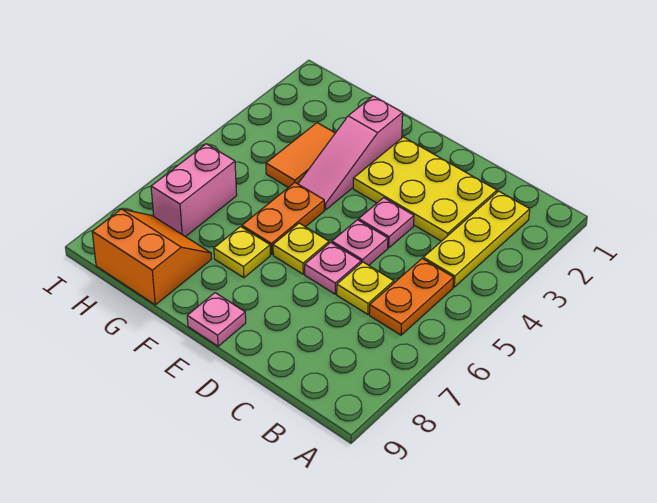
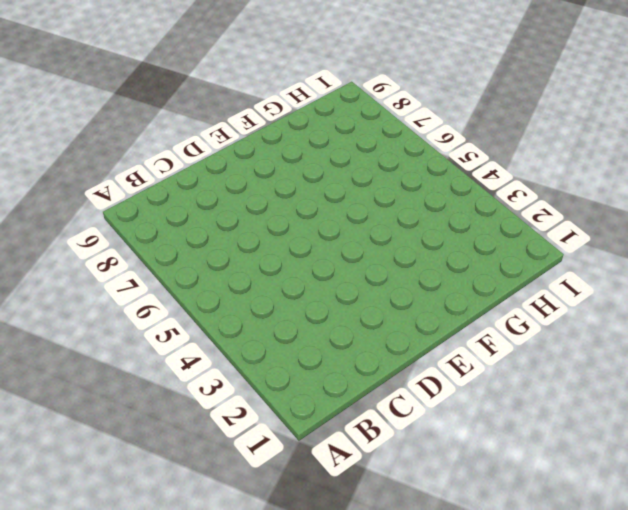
none -> yellow 1x3 plate [423,191,530,287]
none -> orange 1x2 plate [369,259,454,335]
none -> yellow 2x3 plate [353,137,497,241]

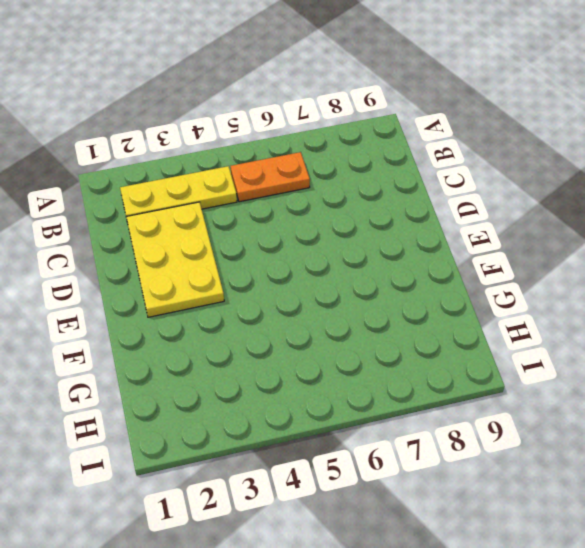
none -> yellow 1x1 plate [337,262,394,315]
none -> pink 1x1 plate [359,198,414,248]
none -> pink 1x1 plate [332,220,388,265]

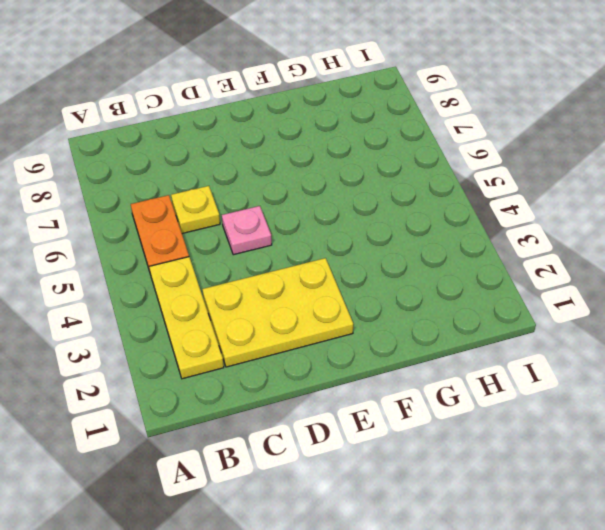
none -> pink 1x1 plate [359,198,414,248]
none -> pink 1x1 plate [305,242,361,294]
none -> yellow 1x1 plate [273,223,329,274]

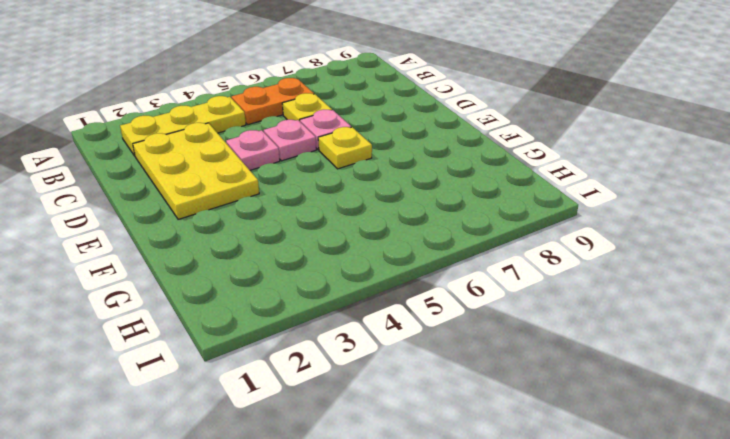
none -> pink 1x1 plate [187,293,246,346]
none -> pink 1x3 slope [298,96,403,210]
none -> orange 1x2 plate [242,183,324,254]

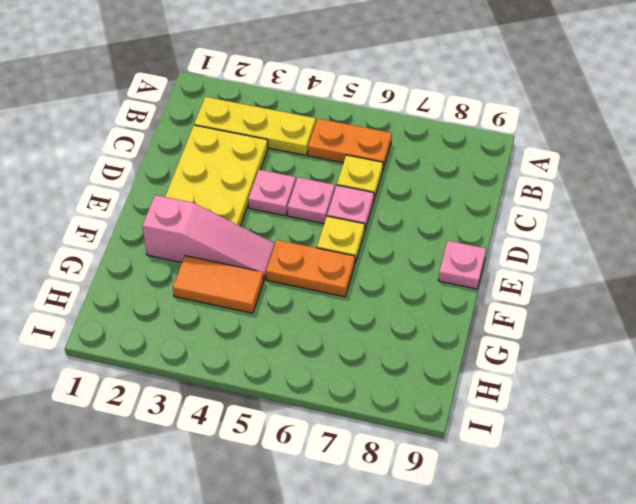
none -> yellow 1x1 plate [214,227,270,278]
none -> orange 2x2 slope [92,209,212,305]
none -> pink 1x2 brick [151,144,237,237]

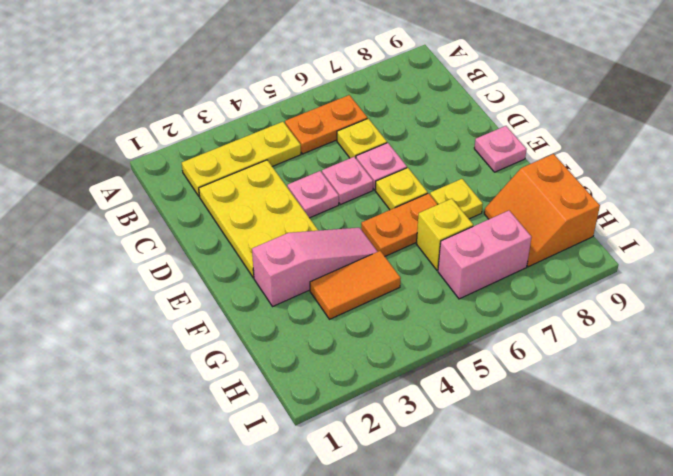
yellow 1x1 brick [417,199,473,270] -> none

